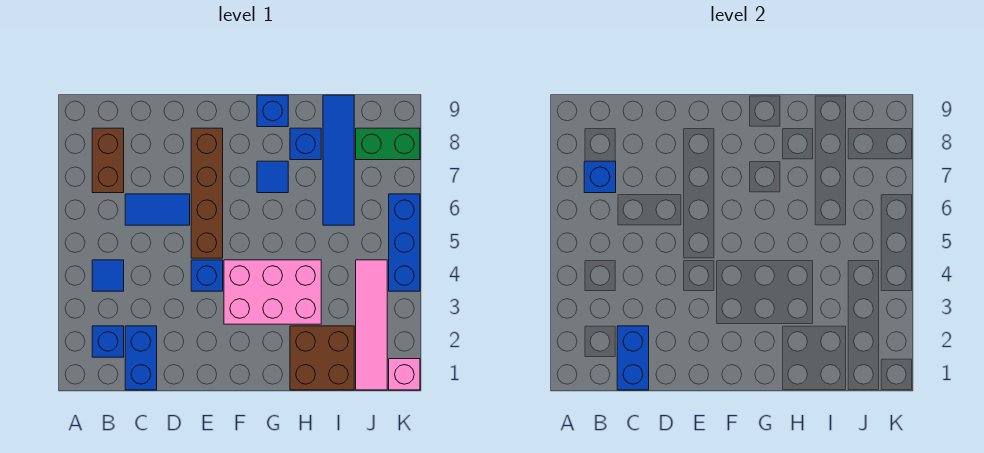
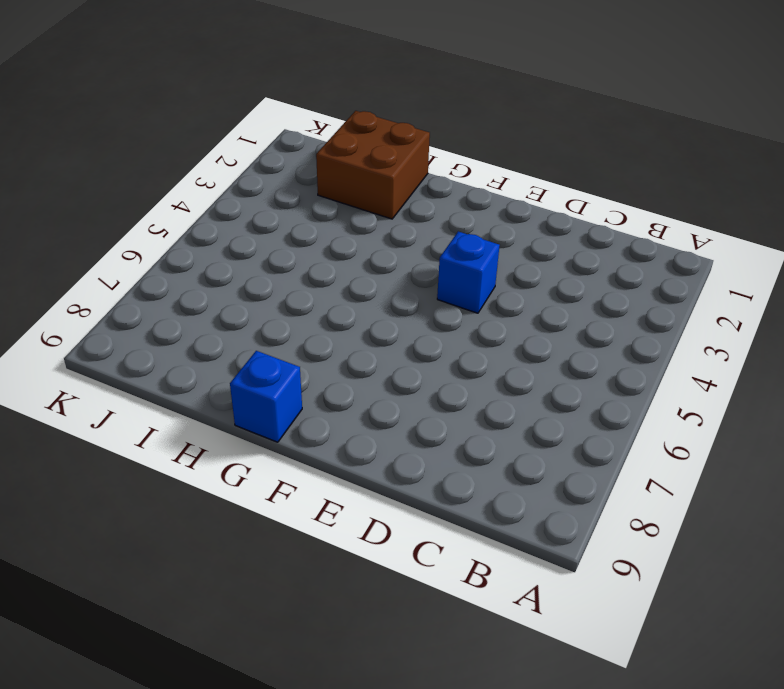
none -> blue 1x1 brick [92,326,124,357]
none -> blue 1x1 tile [92,260,124,291]
none -> brown 1x2 brick [92,128,124,193]

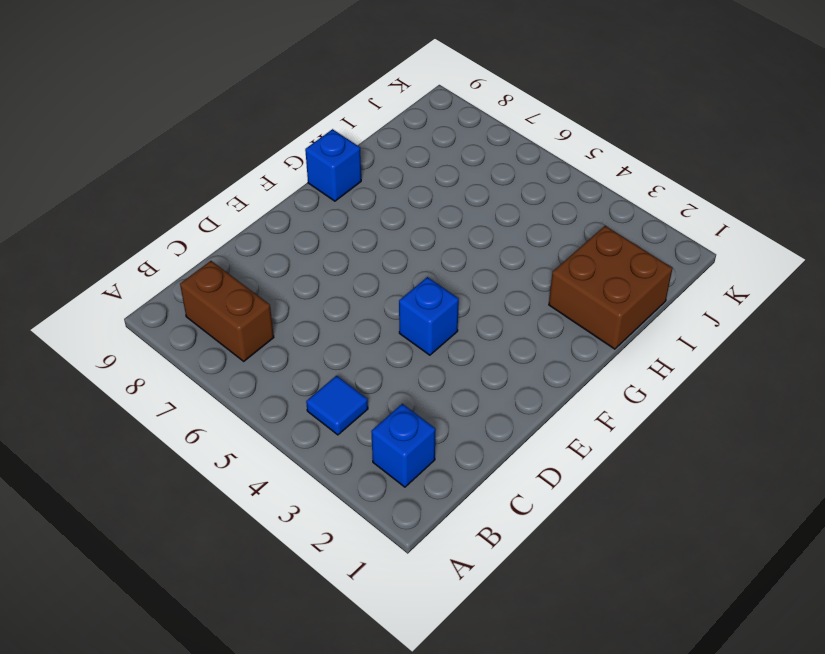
none -> blue 1x2 brick [125,326,157,390]
none -> blue 1x2 tile [125,194,190,225]
none -> brown 1x4 brick [191,128,223,258]

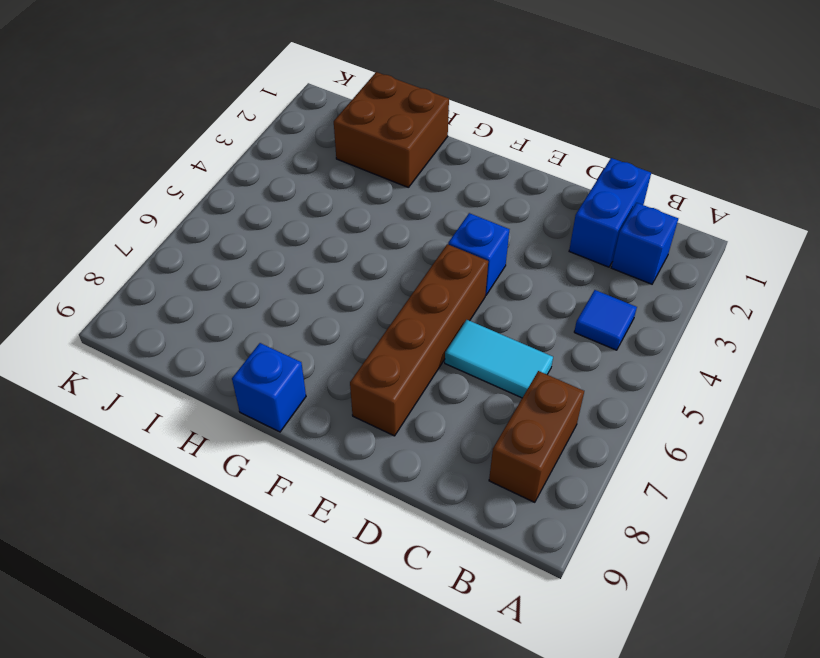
cyan 1x2 tile [445,320,553,398] -> blue 1x2 tile [125,194,190,225]
none -> pink 2x3 brick [224,260,321,324]
none -> blue 1x1 tile [257,161,288,193]
none -> blue 1x1 brick [290,128,321,160]

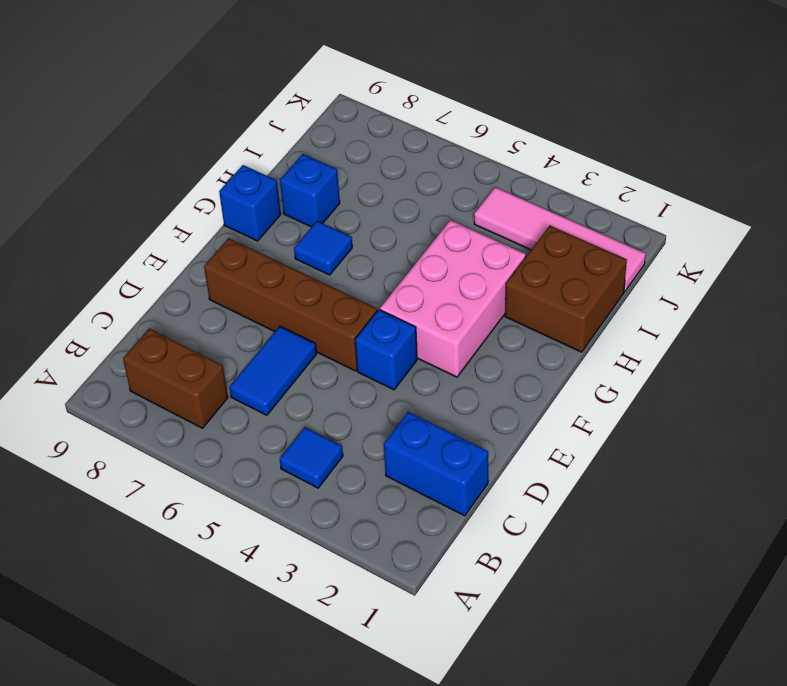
none -> blue 1x1 brick [92,326,124,357]
none -> blue 1x4 tile [323,95,354,225]
none -> green 1x2 brick [356,128,420,160]

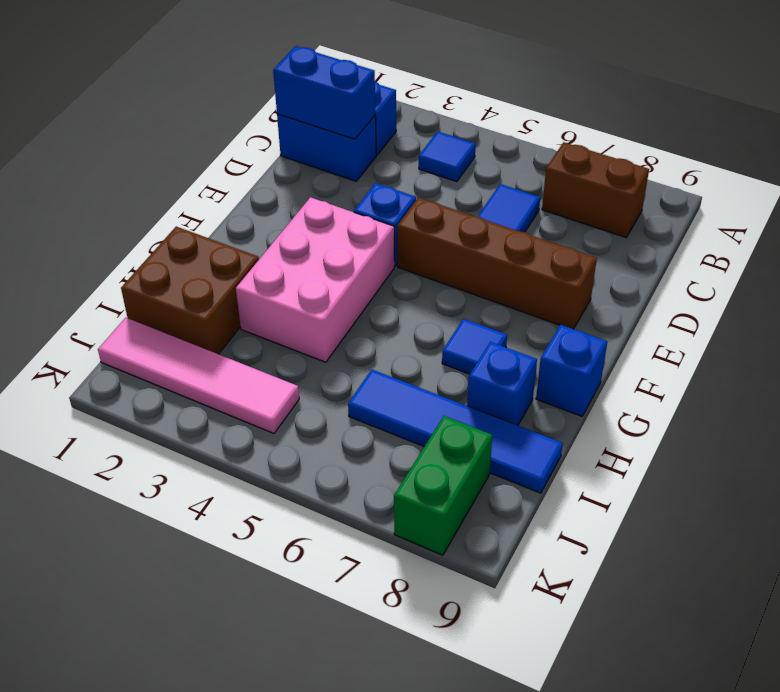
none -> pink 1x1 brick [389,359,420,390]
none -> blue 1x3 brick [389,194,420,291]
none -> blue 1x1 brick [584,161,616,193]

